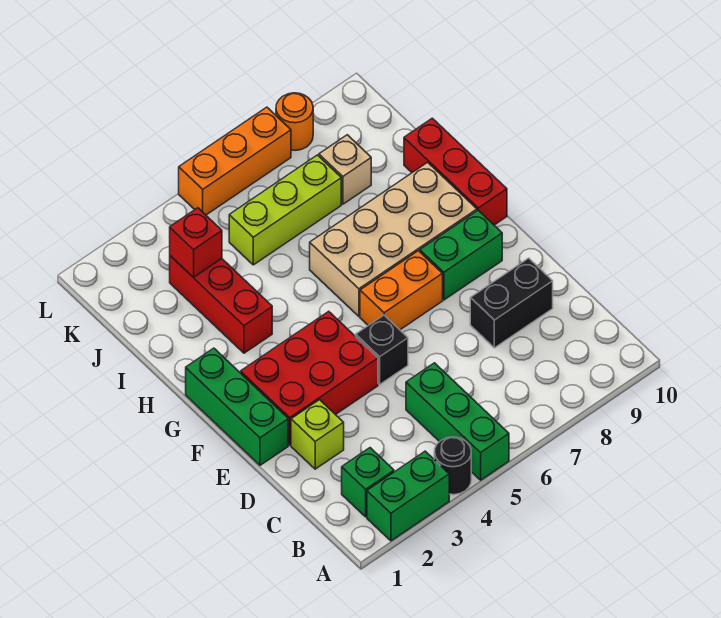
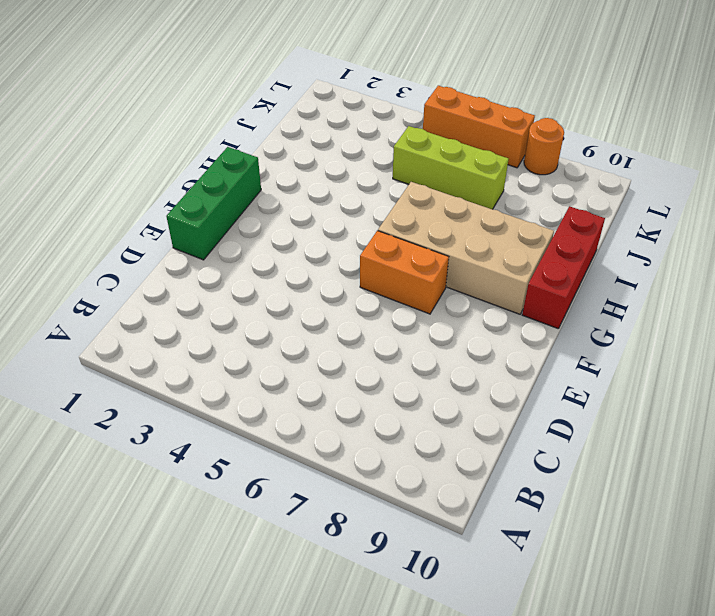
none -> green 1x2 brick [367,451,449,541]
none -> black 1x1 round brick [434,437,471,495]
none -> green 1x3 brick [406,363,509,480]

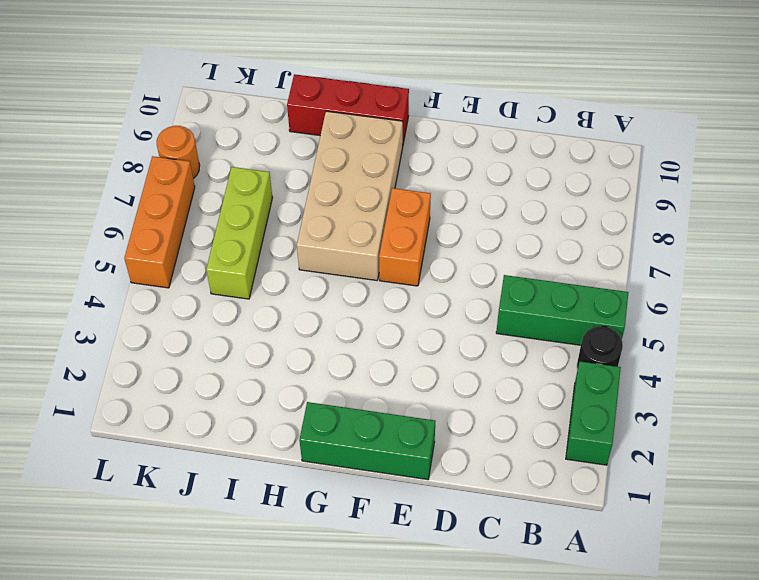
none -> green 1x1 brick [342,448,394,517]
none -> lime 1x1 brick [291,400,344,469]
none -> black 1x2 brick [470,258,553,348]

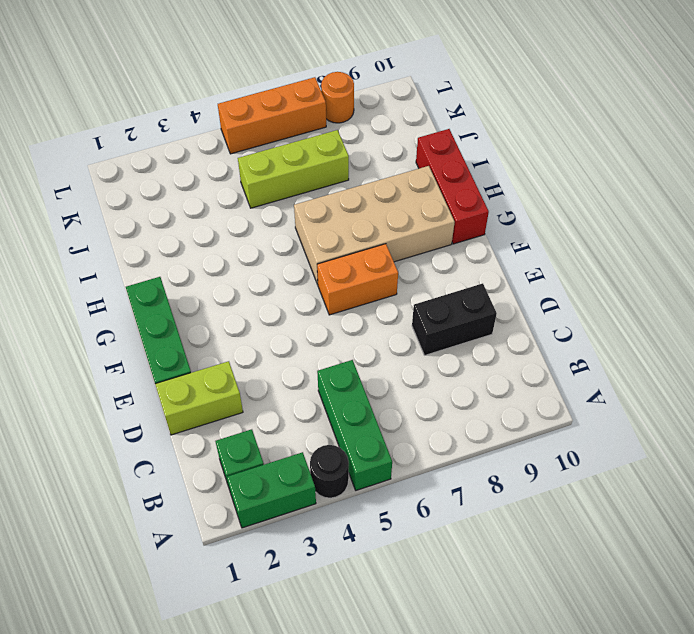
lime 1x2 brick [155,361,243,435] -> lime 1x1 brick [291,400,344,469]
none -> red 2x3 brick [241,311,378,445]
none -> black 1x1 brick [356,315,408,384]
none -> green 1x2 brick [420,210,502,300]

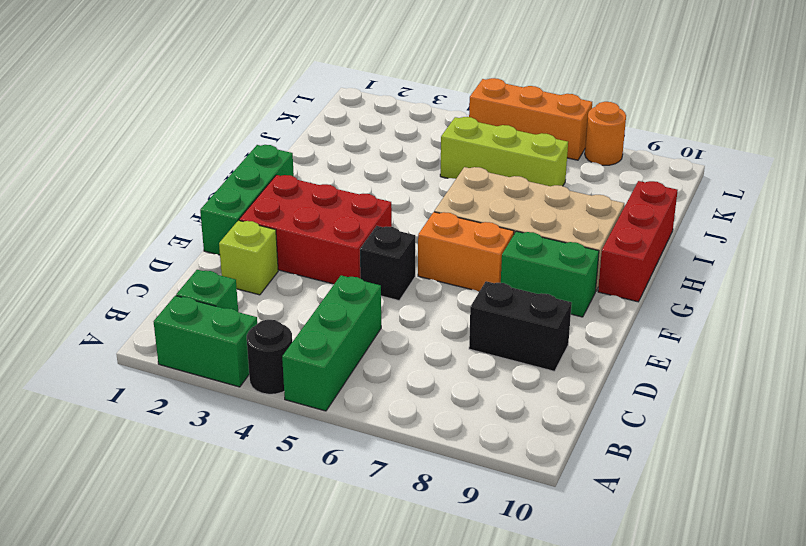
none -> red 1x3 brick [170,256,272,353]
none -> tan 1x1 brick [319,135,371,204]
none -> red 1x1 brick [170,208,222,277]

